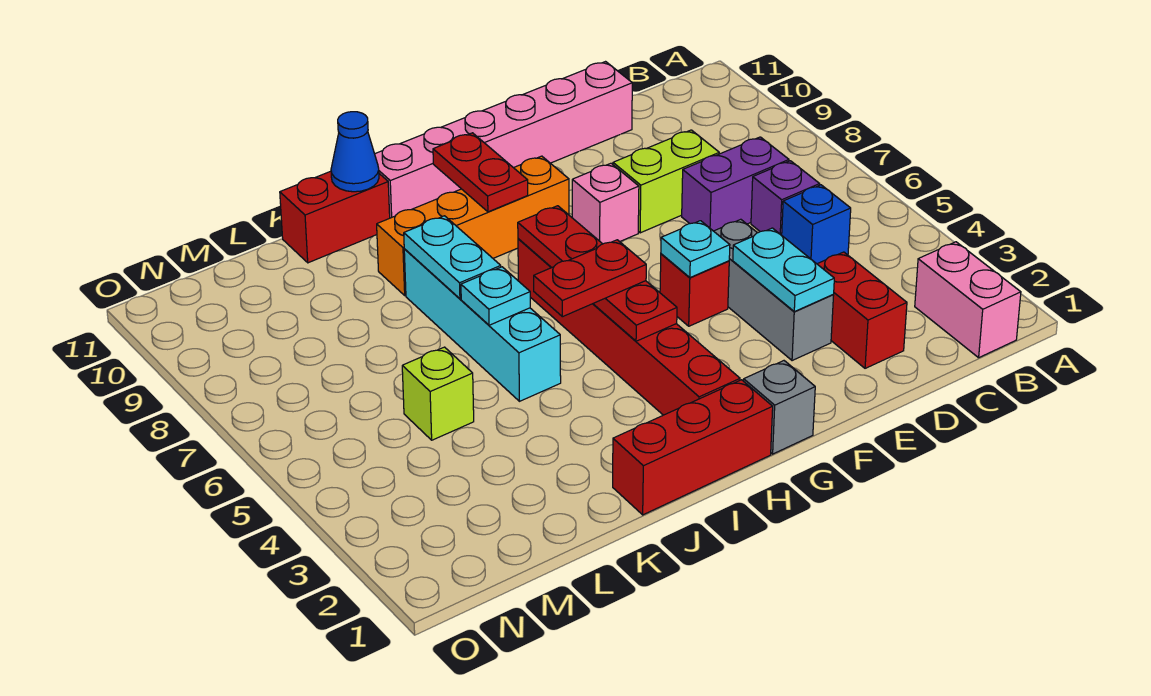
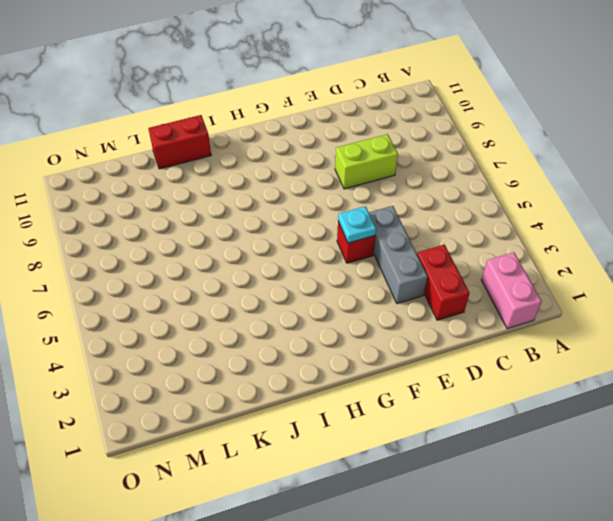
none -> blue 1x1 brick [782,185,851,264]
none -> purple 1x1 brick [751,161,820,235]
none -> purple 1x2 brick [682,137,789,231]

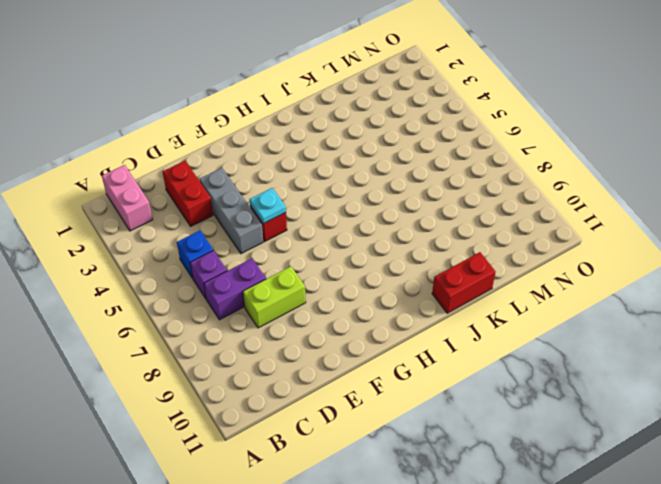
none -> pink 1x6 brick [375,62,632,218]
none -> pink 1x1 brick [572,163,639,244]
none -> grey 1x1 brick [744,361,815,454]

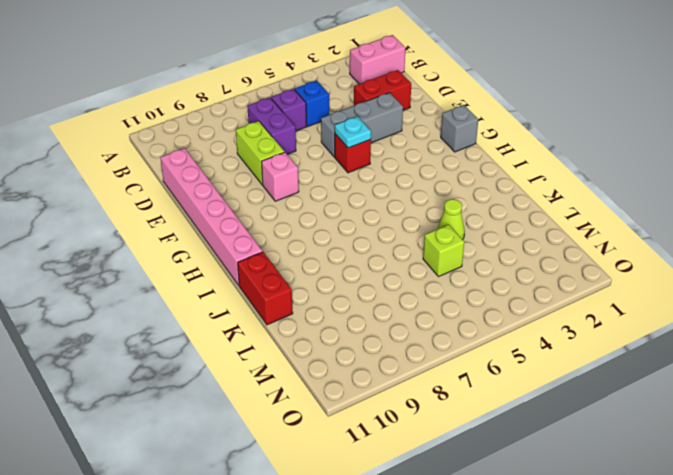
lime 1x1 cone [438,199,465,240] -> none
none -> orange 1x4 brick [377,156,569,295]
none -> red 1x3 brick [613,380,773,515]
none -> red 1x6 brick [518,239,740,415]

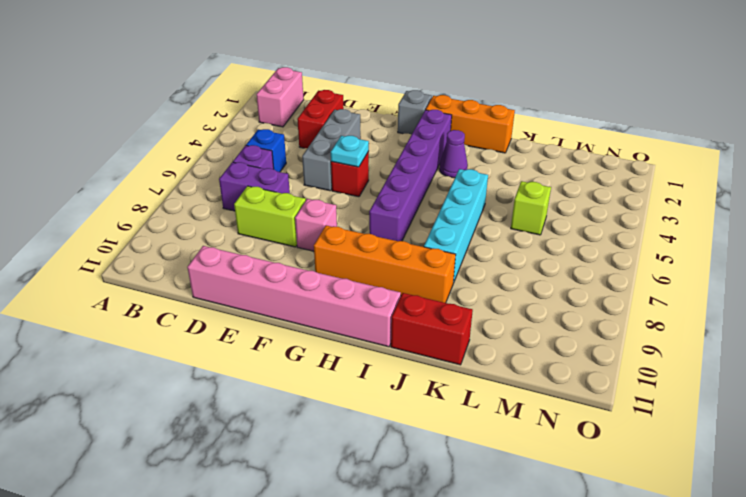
orange 1x3 brick [426,95,515,153] -> red 1x3 brick [613,380,773,515]
purple 1x6 brick [369,110,452,241] -> red 1x6 brick [518,239,740,415]
purple 1x1 cone [439,130,468,178] -> none
none -> cyan 1x2 plate [733,228,834,312]
none -> red 1x4 plate [518,206,677,341]
none -> red 1x2 plate [433,133,528,212]

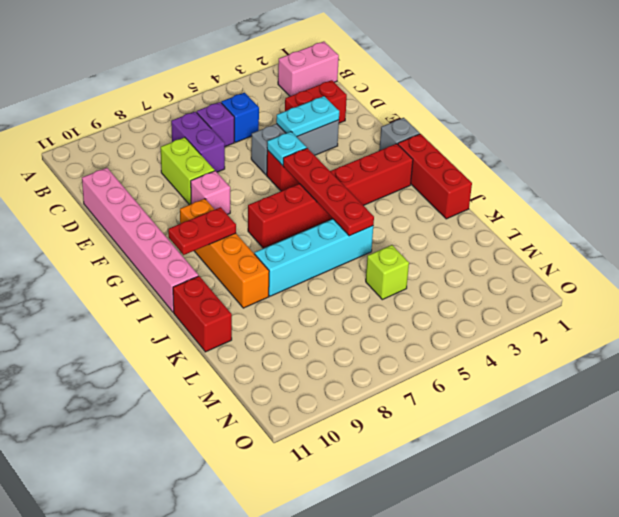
red 1x4 plate [283,148,374,236] -> red 1x4 plate turned to [518,206,677,341]
none -> cyan 1x1 plate [461,267,530,325]
none -> cyan 1x2 plate [404,216,501,299]
none -> blue 1x1 cone [331,112,379,192]

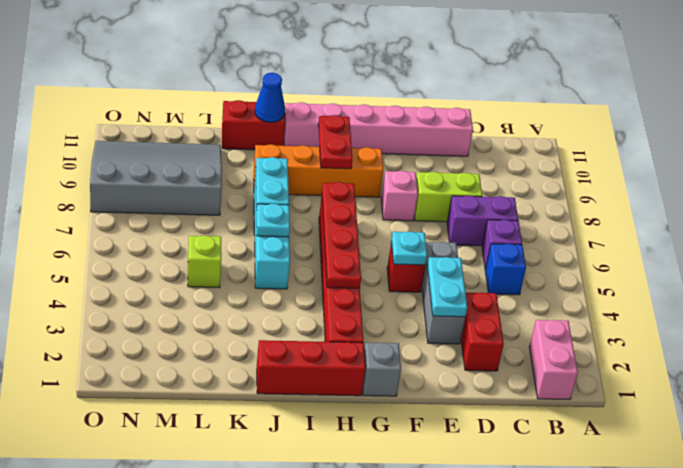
grey 3x4 slope [90,141,222,215] -> none
none -> red 1x2 plate [534,240,646,317]

